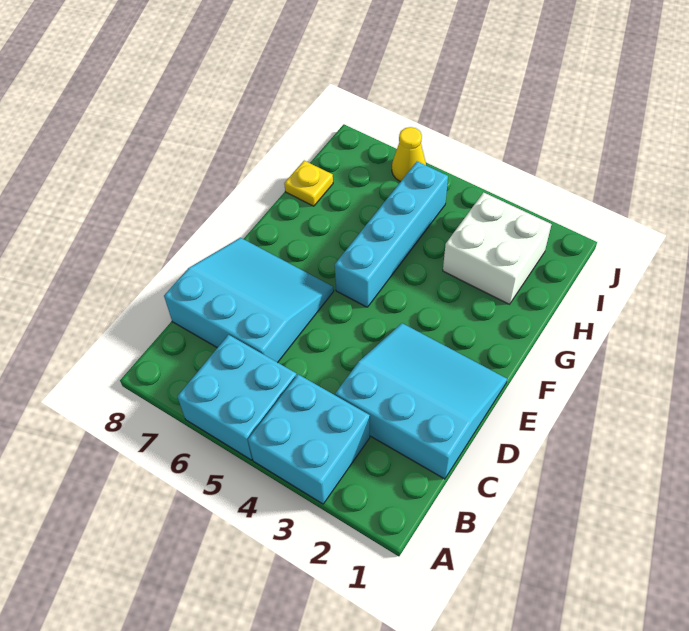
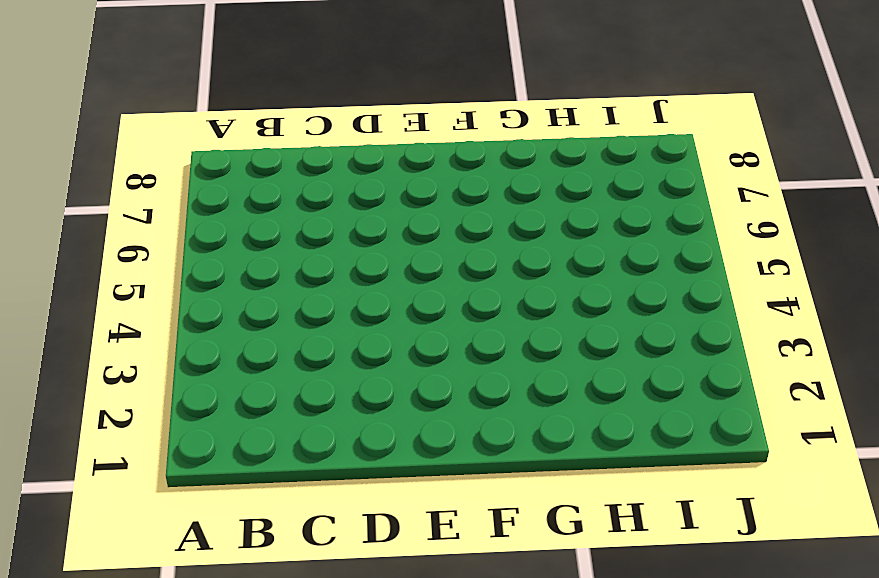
none -> cyan 2x2 brick [248,374,370,504]
none -> cyan 2x2 brick [177,335,297,460]

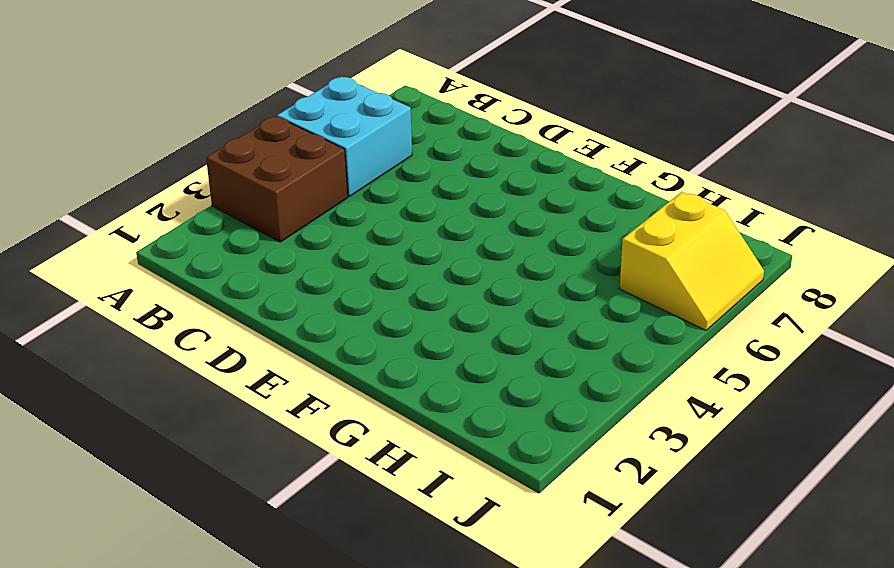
brown 2x2 brick [206,116,348,242] -> cyan 2x2 brick [248,374,370,504]
yellow 2x2 slope [620,192,764,330] -> yellow 1x1 cone [392,127,426,182]
none -> cyan 3x3 slope [335,323,507,479]
none -> cyan 3x3 slope [164,238,334,363]

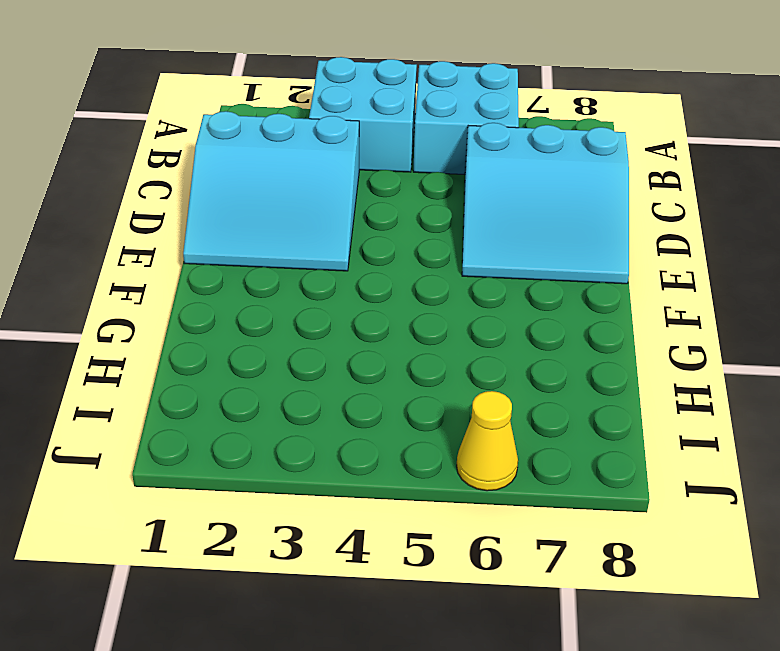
none -> cyan 1x4 brick [335,162,448,307]
none -> white 2x2 brick [443,192,551,304]

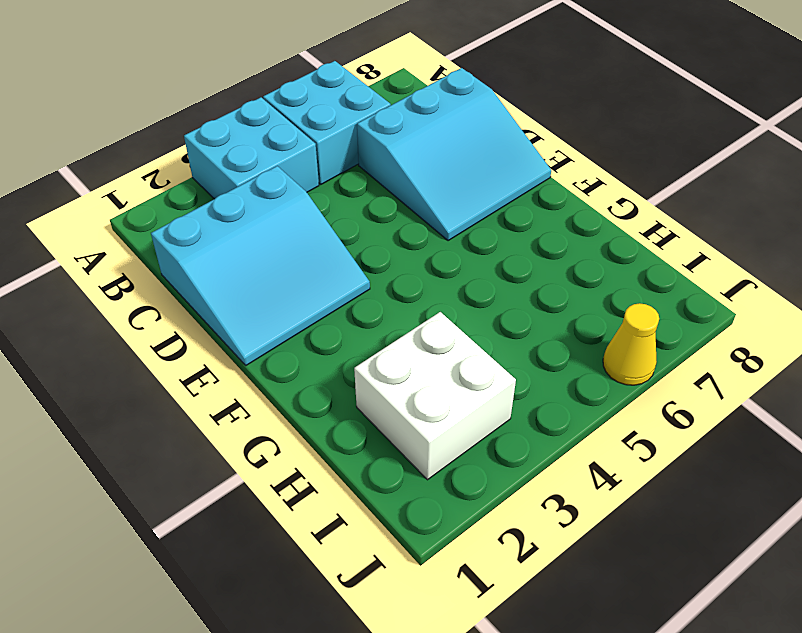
none -> cyan 1x4 brick [335,162,448,307]
none -> yellow 1x1 plate [284,161,333,206]

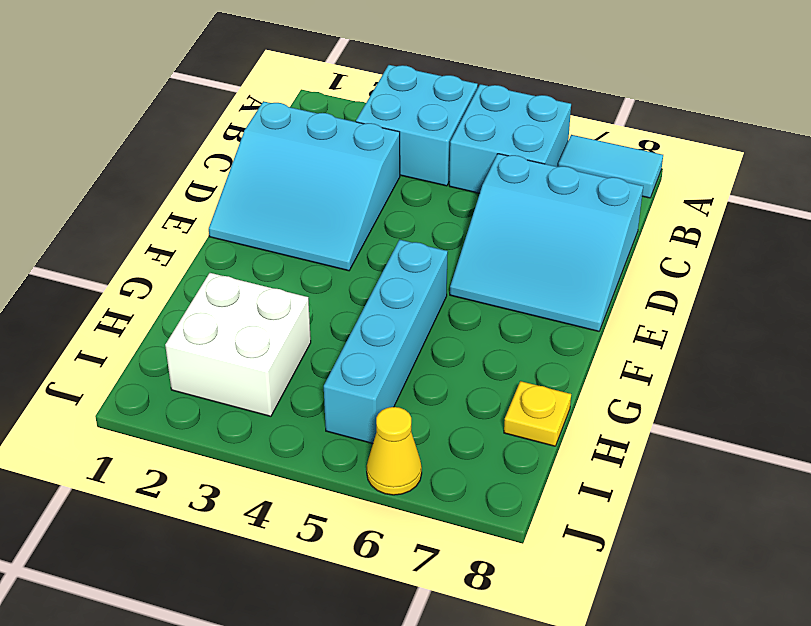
cyan 1x2 tile [558,135,663,198] -> none

